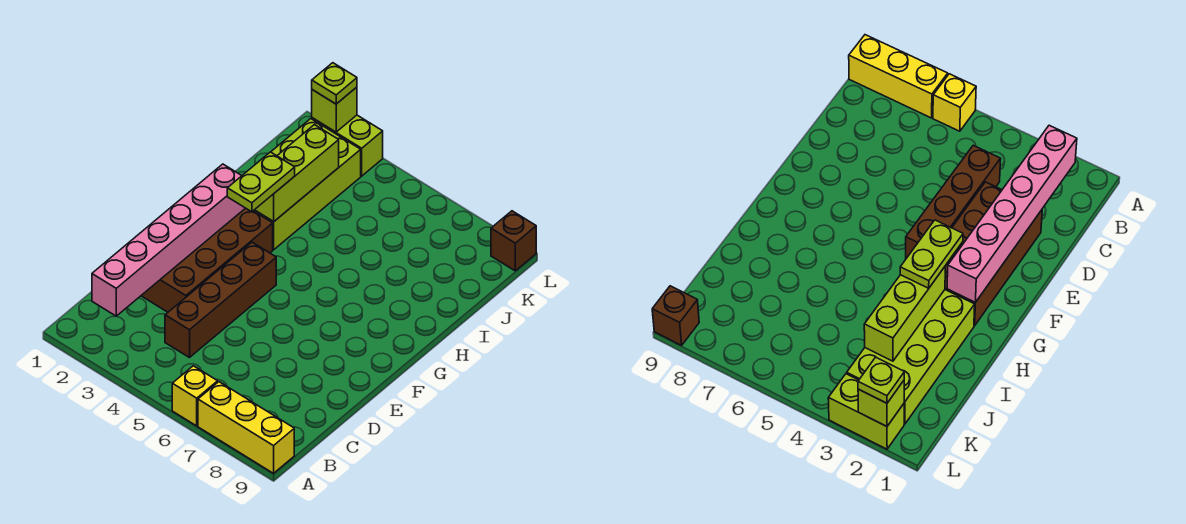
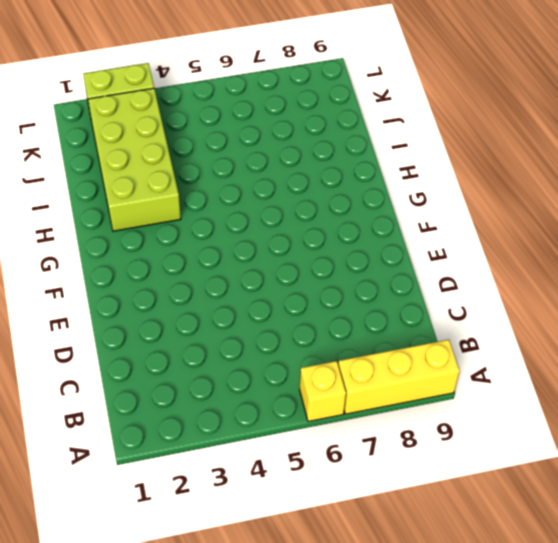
none -> brown 1x4 brick [165,242,276,358]
none -> brown 2x4 brick [141,208,273,312]
none -> brown 1x1 brick [491,211,536,271]

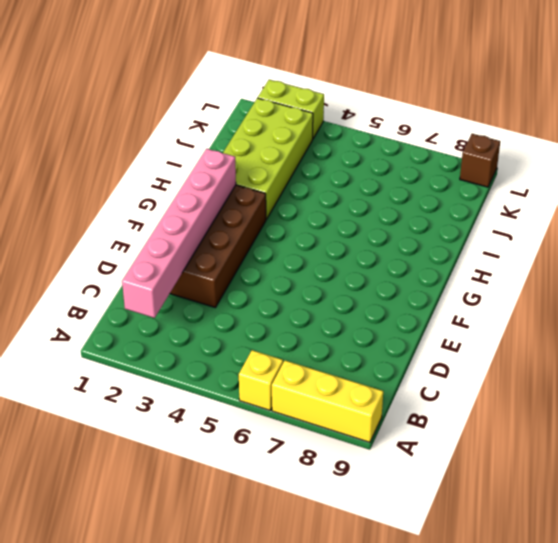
none -> brown 1x4 brick [165,242,276,358]
none -> lime 1x3 brick [255,125,339,222]
none -> lime 1x1 brick [312,87,357,132]

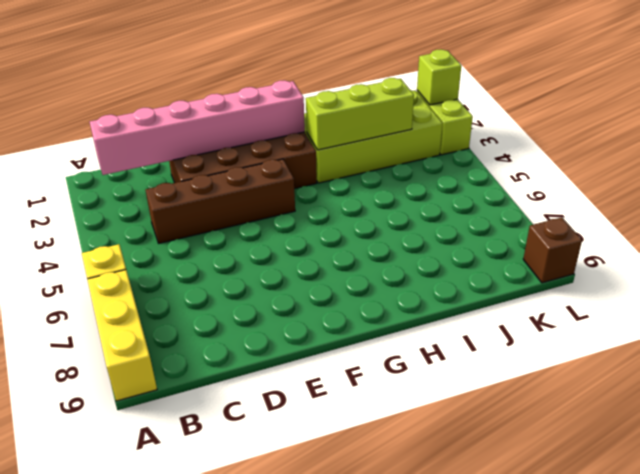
none -> lime 1x2 plate [227,152,295,212]
none -> lime 1x1 plate [312,63,357,104]

